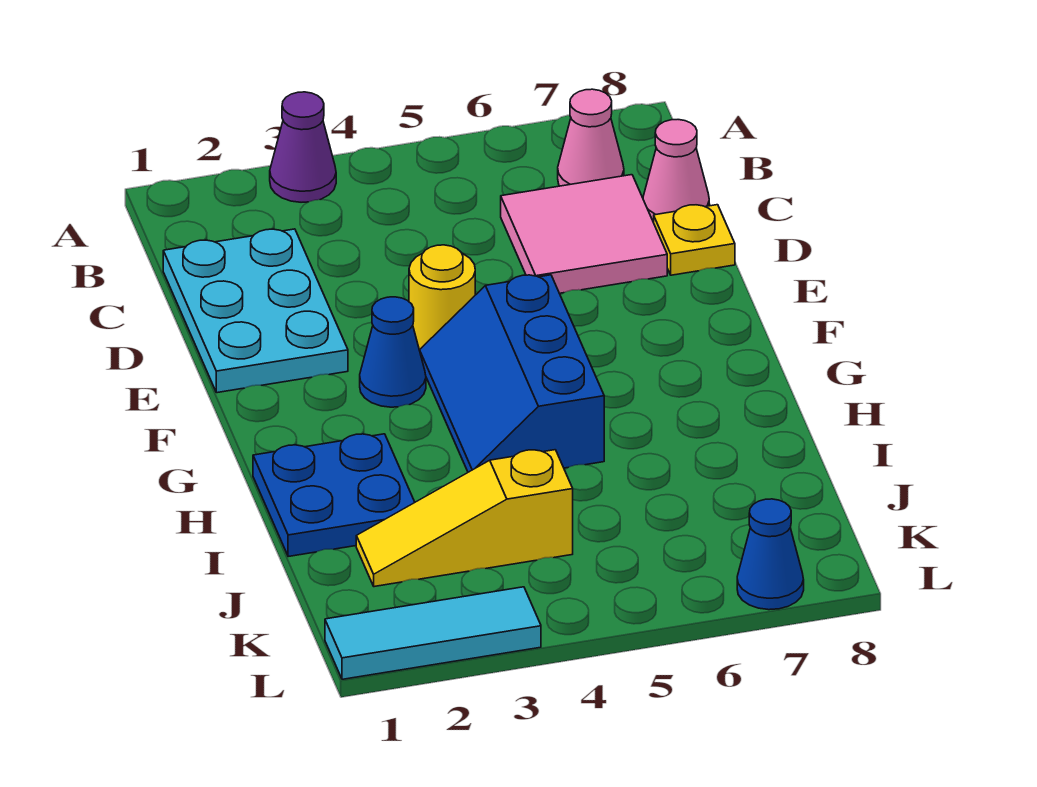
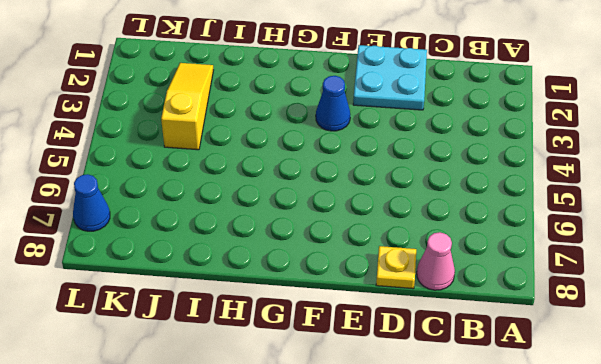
cyan 2x2 plate [353,45,427,110] -> cyan 2x3 plate [163,229,348,393]
none -> purple 1x1 cone [270,92,336,202]
none -> pink 1x1 cone [558,89,624,186]
none -> pink 2x2 tile [501,175,667,293]

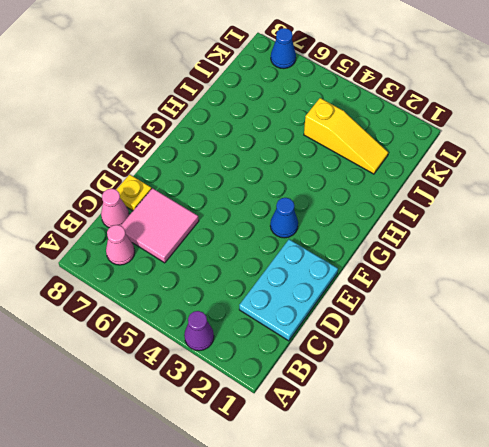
none -> yellow 1x1 round brick [409,245,475,350]
none -> blue 2x3 slope [420,275,604,472]
none -> blue 2x2 plate [253,434,415,557]

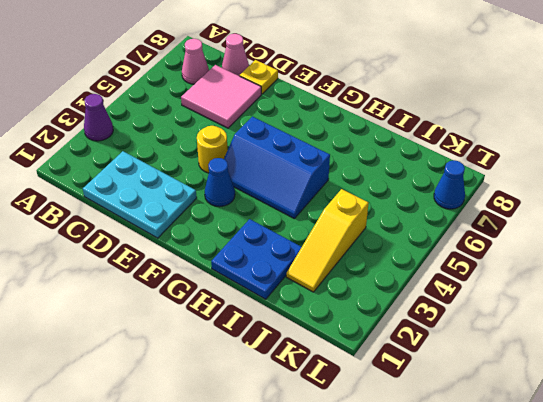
none -> cyan 1x3 tile [325,587,541,679]

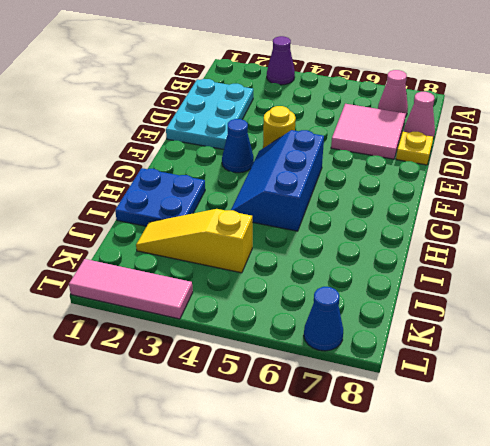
pink 1x3 tile [69,259,193,319] -> cyan 1x3 tile [325,587,541,679]

